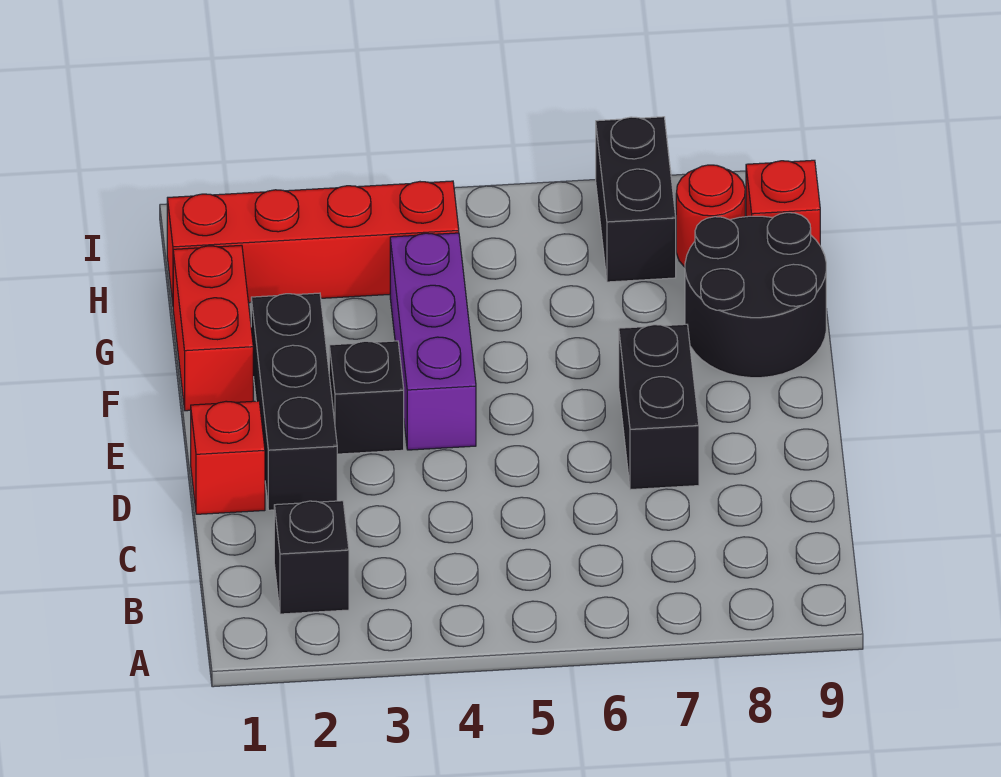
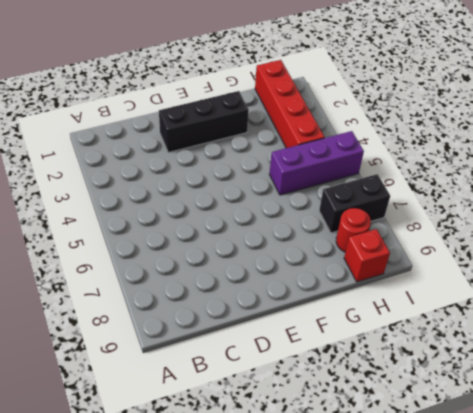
purple 1x3 brick [269,131,364,195] -> purple 1x3 brick moved to [390,233,476,450]
none -> black 1x1 brick [274,501,349,614]
none -> red 1x1 brick [191,401,265,514]
none -> black 1x2 brick [619,324,699,490]

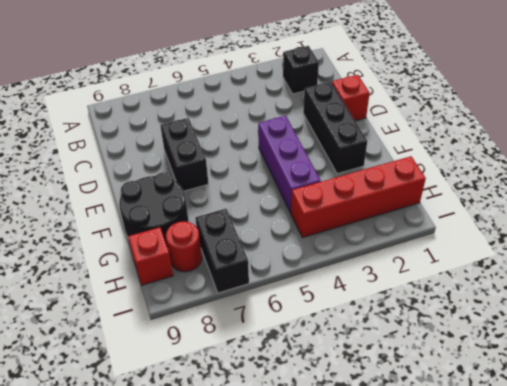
none -> black 1x1 brick [329,341,404,454]
none -> red 1x2 brick [173,245,253,411]

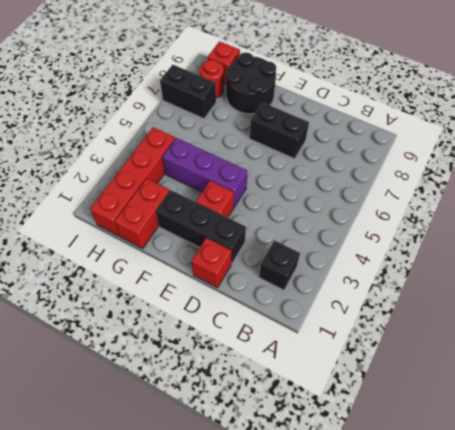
red 1x1 brick [196,181,234,218] -> black 1x1 brick [329,341,404,454]
red 1x2 brick [115,178,170,249] -> red 1x2 brick turned to [173,245,253,411]

